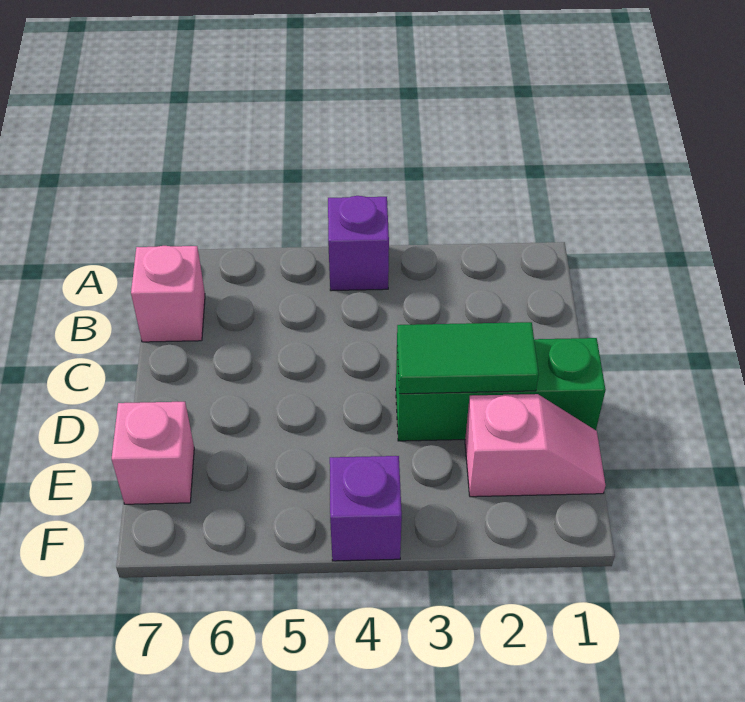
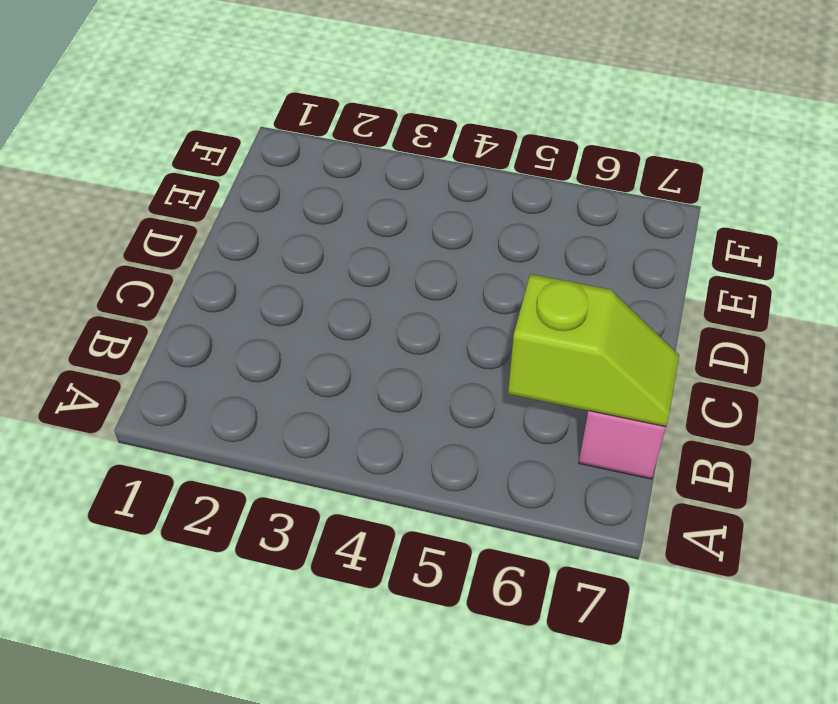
lime 1x2 slope [508,274,679,427] -> none
none -> purple 1x1 brick [328,196,389,291]
none -> green 1x3 brick [396,338,606,441]

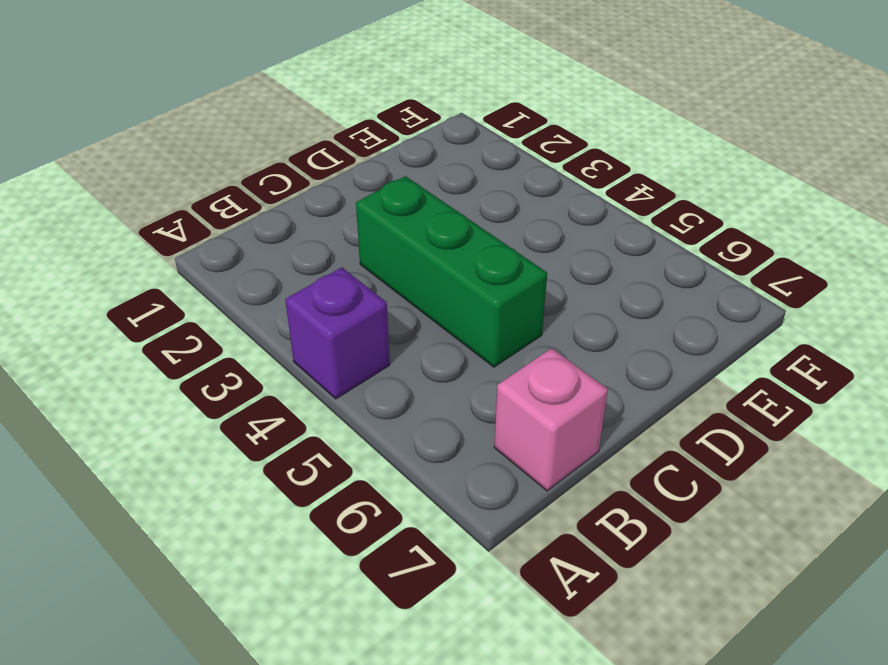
green 1x3 brick [356,176,547,367] -> green 1x3 brick moved to [396,338,606,441]
none -> pink 1x2 slope [465,394,606,497]
none -> pink 1x1 brick [112,402,194,504]

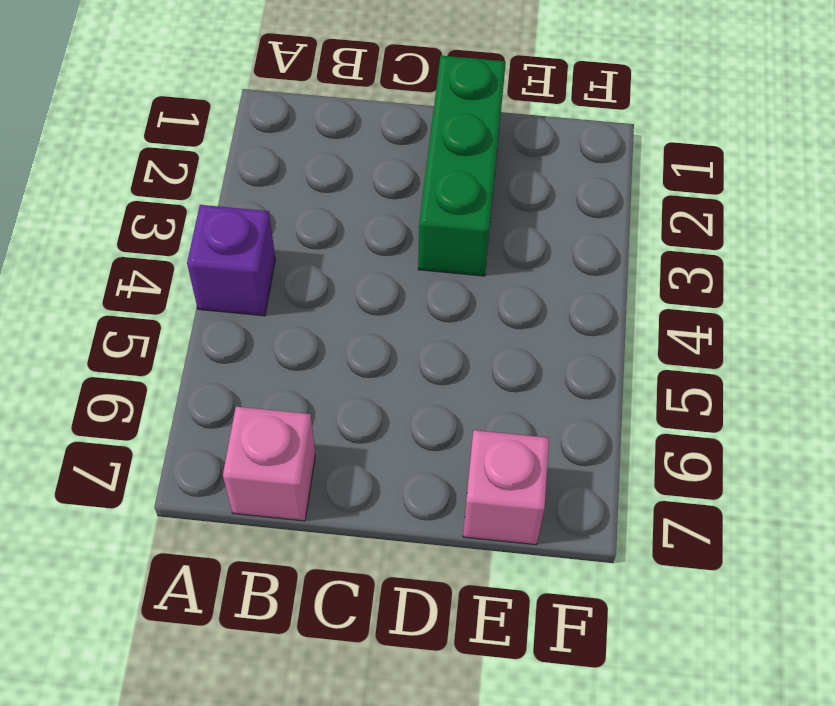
none -> pink 1x2 slope [465,394,606,497]
none -> purple 1x1 brick [330,456,402,561]

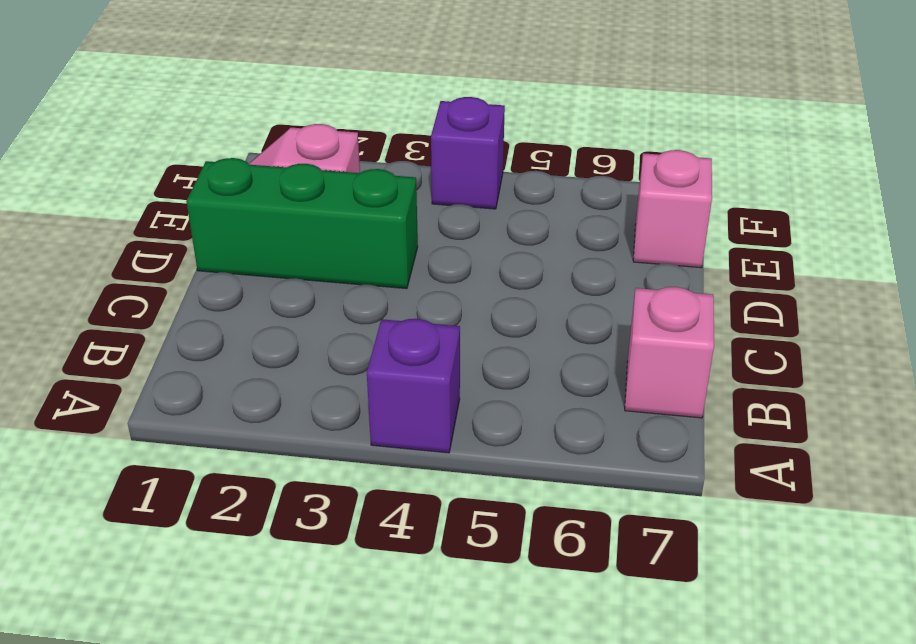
none -> green 1x2 tile [397,322,539,394]

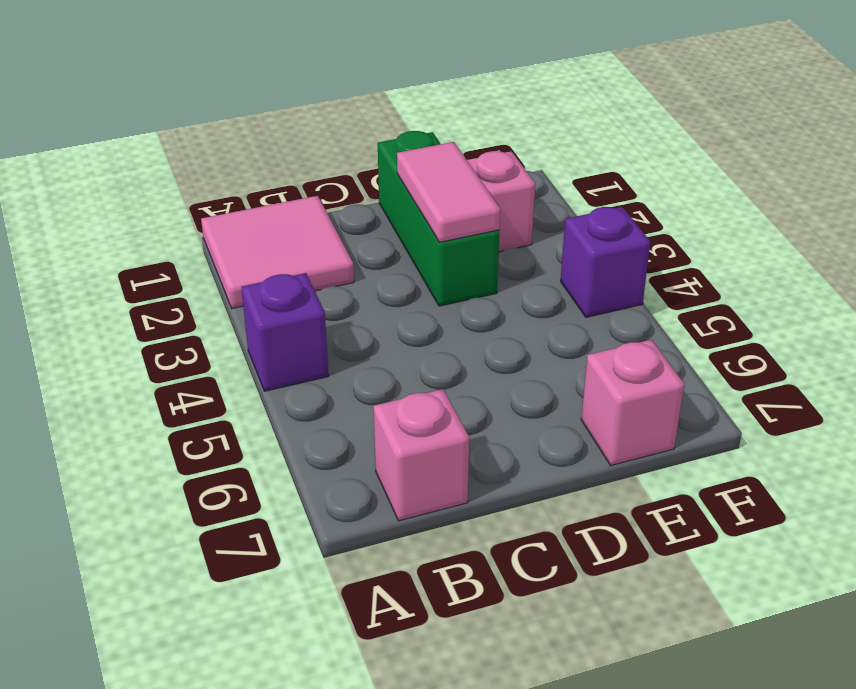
pink 2x2 tile [201,196,354,309] -> none
pink 1x2 tile [397,142,500,242] -> green 1x2 tile [397,322,539,394]

